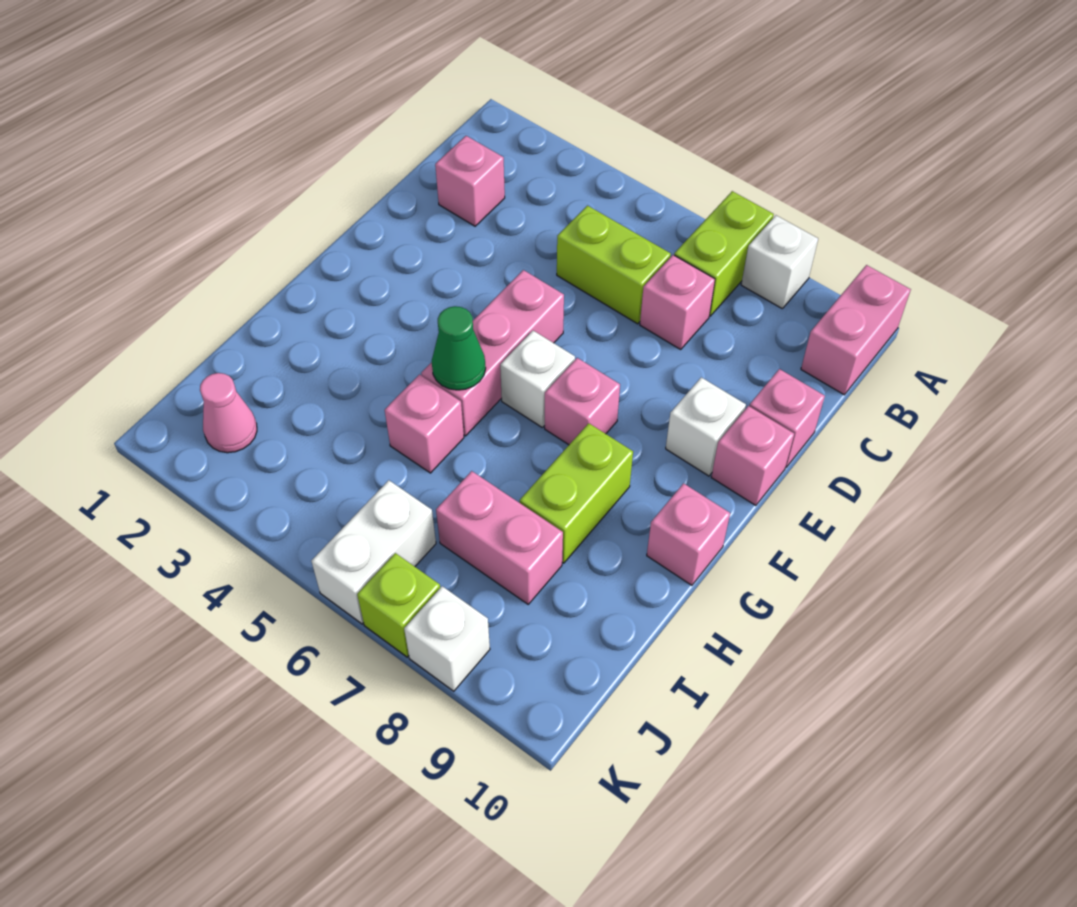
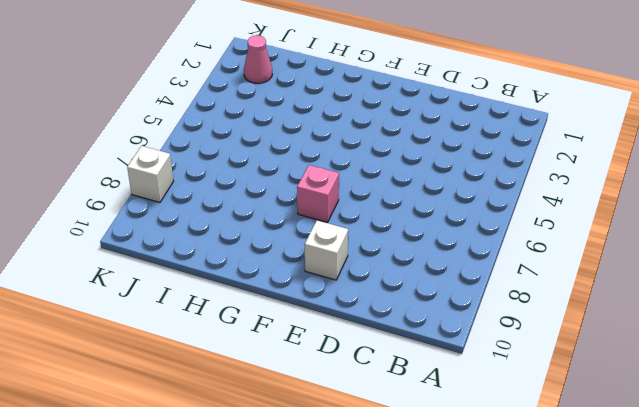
none -> lime 1x2 brick [674,191,774,316]
none -> white 1x1 brick [741,215,818,309]
none -> pink 1x2 brick [801,265,911,395]

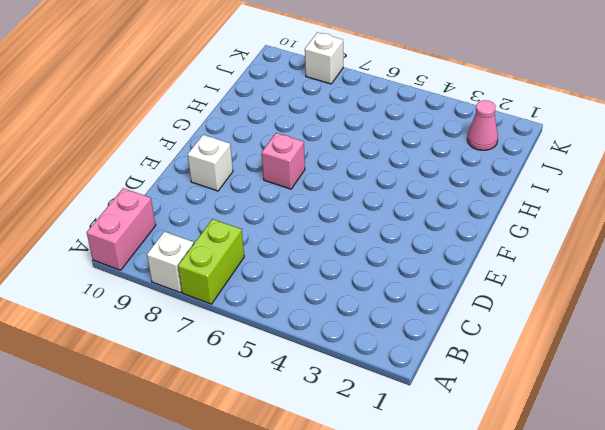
none -> pink 1x1 brick [435,136,505,226]
none -> lime 1x2 brick [557,206,671,324]
none -> pink 1x1 brick [640,255,715,349]

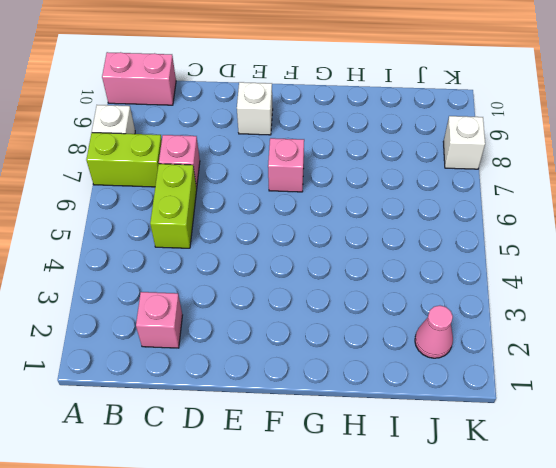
none -> pink 1x1 brick [750,369,825,467]
none -> pink 1x3 brick [421,270,564,436]
none -> pink 1x1 brick [711,406,794,506]

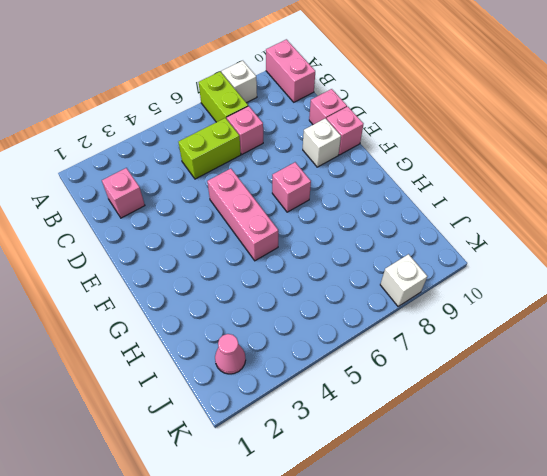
none -> white 1x1 brick [500,331,575,427]
none -> lime 1x2 brick [520,423,633,563]
none -> pink 1x1 brick [647,483,730,585]

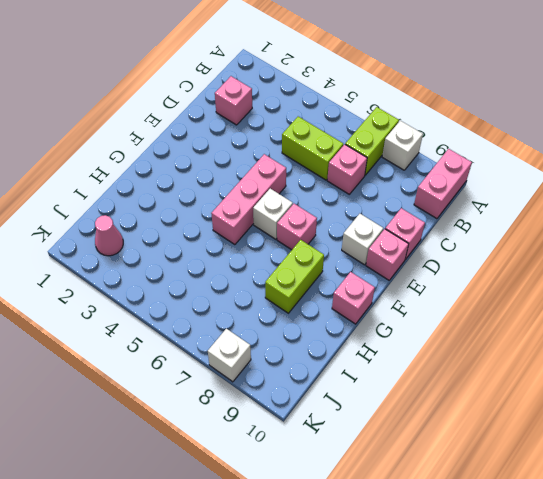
none -> pink 1x1 brick [385,374,464,473]
none -> pink 1x2 brick [436,471,563,604]
none -> white 1x2 brick [311,480,436,624]

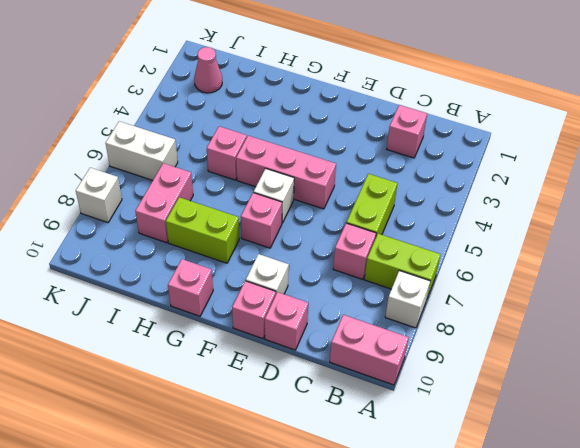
none -> lime 1x1 brick [357,553,440,657]
none -> green 1x1 cone [432,306,486,390]

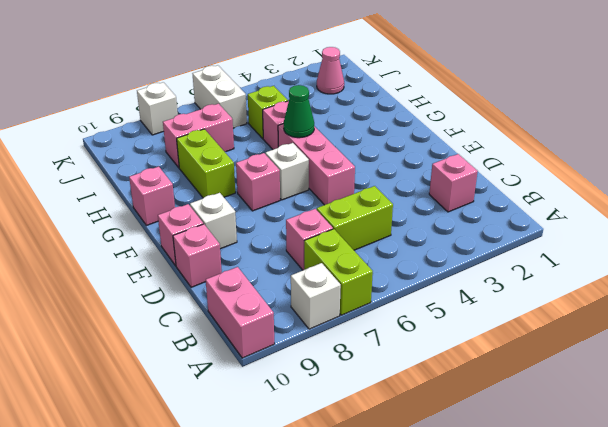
lime 1x1 brick [248,86,288,139] -> lime 1x1 brick moved to [357,553,440,657]

